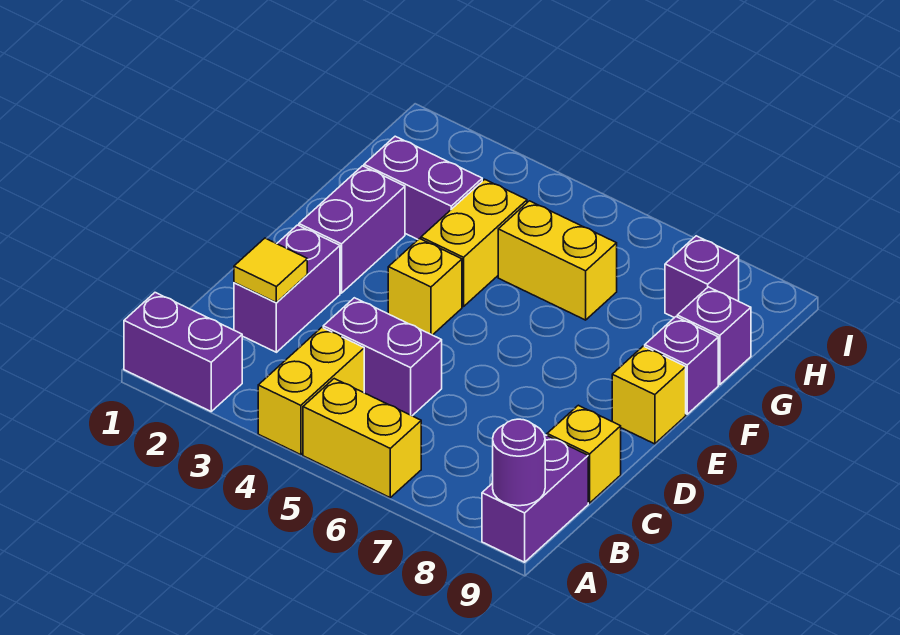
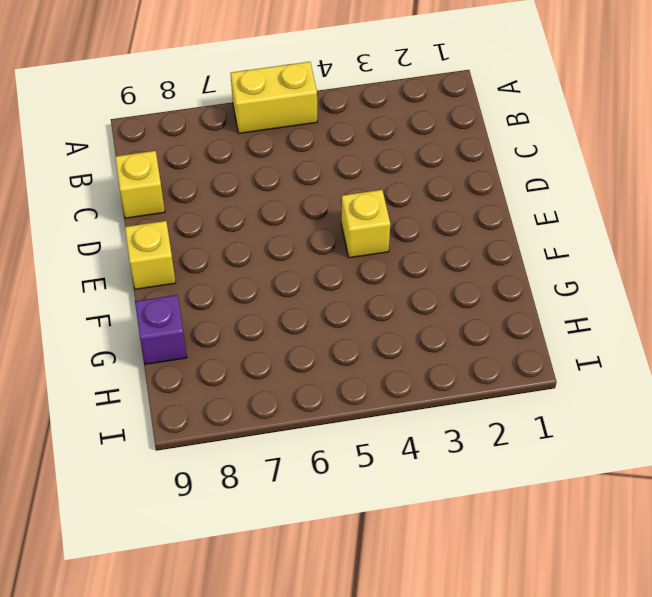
none -> purple 1x2 brick [124,293,242,411]
none -> yellow 1x2 brick [258,328,364,455]
none -> purple 1x2 brick [482,435,588,562]

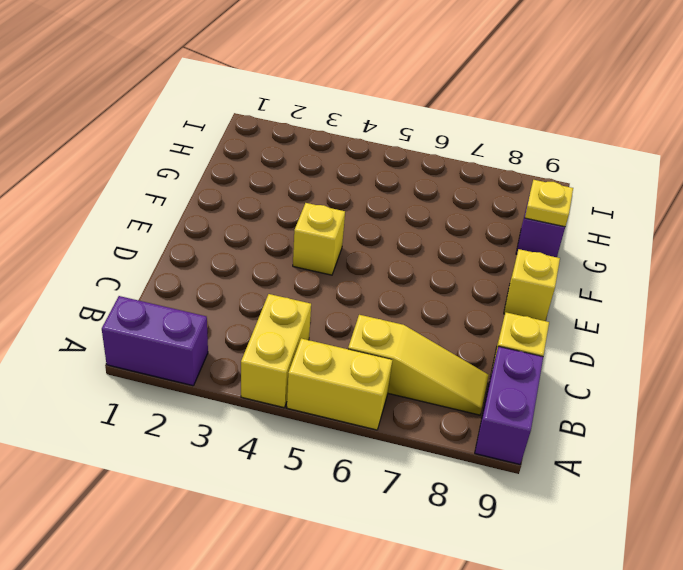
yellow 1x3 slope [348,315,489,415] -> none
yellow 1x1 plate [525,180,573,227] -> none
none -> purple 1x2 brick [234,225,340,352]
none -> purple 1x2 brick [323,298,442,416]
none -> purple 1x2 brick [299,166,405,293]

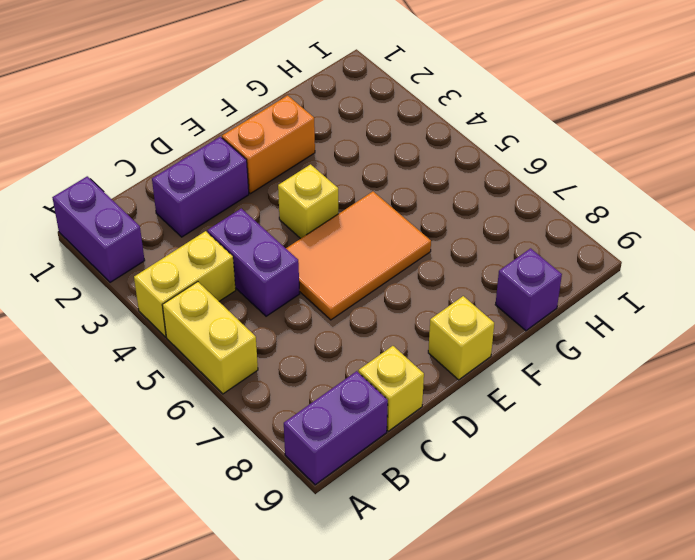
orange 2x3 tile [286,192,431,320] -> none
orange 1x2 brick [222,95,315,194] -> purple 1x2 brick [299,166,405,293]
none -> yellow 1x2 brick [421,179,527,307]
none -> purple 1x1 brick [645,317,718,414]
none -> purple 1x2 brick [364,136,482,239]

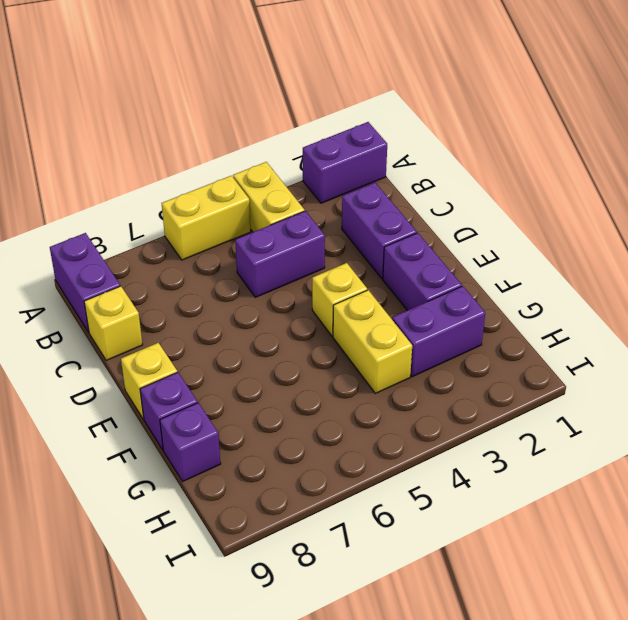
none -> yellow 1x2 brick [498,201,617,320]
none -> purple 1x1 brick [665,236,739,318]
none -> purple 1x1 round brick [493,419,545,506]

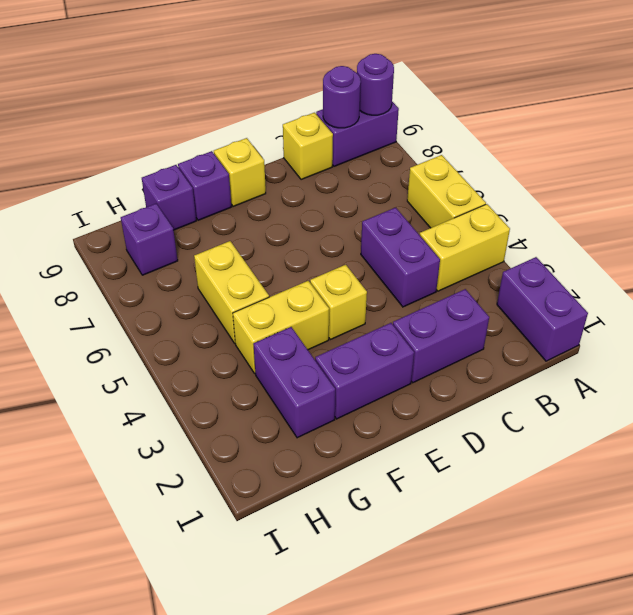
purple 1x1 round brick [323,66,361,128] -> none
none -> yellow 1x1 tile [234,238,307,302]

